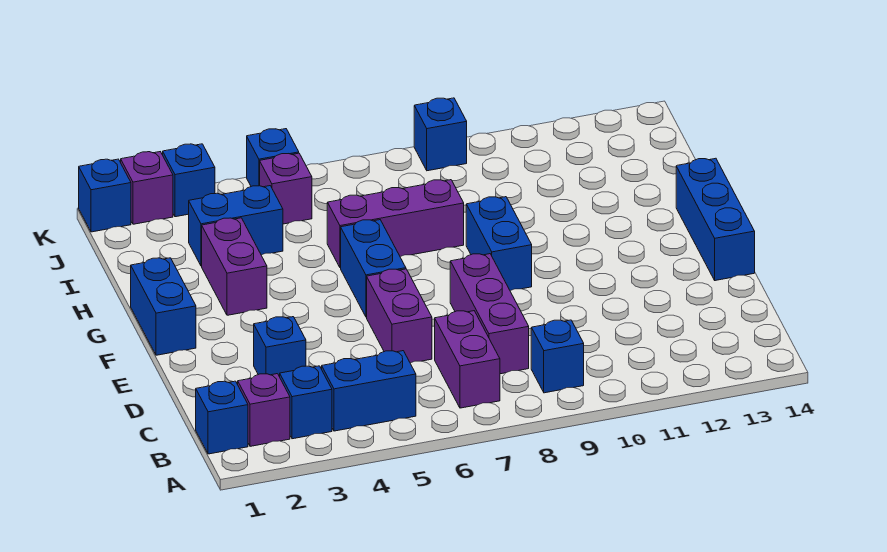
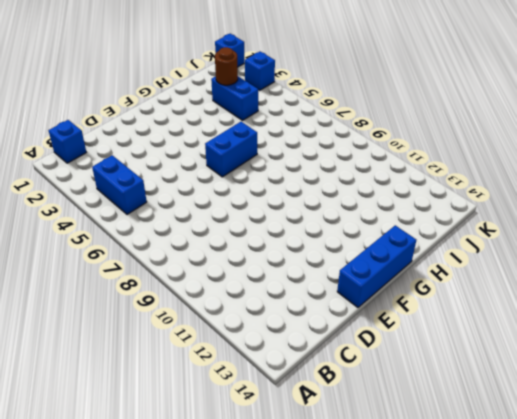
brown 1x1 round brick [215,47,238,85] -> none
none -> purple 1x1 brick [238,374,290,446]
none -> blue 1x1 brick [280,366,332,439]
none -> purple 1x2 brick [435,311,500,408]

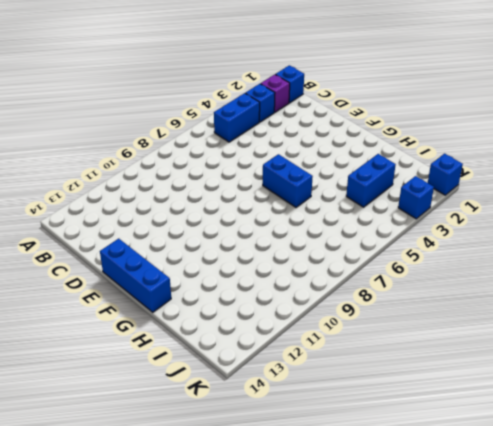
none -> purple 1x2 brick [435,311,500,408]
none -> blue 1x1 brick [531,320,584,393]
none -> purple 1x3 brick [450,254,529,374]

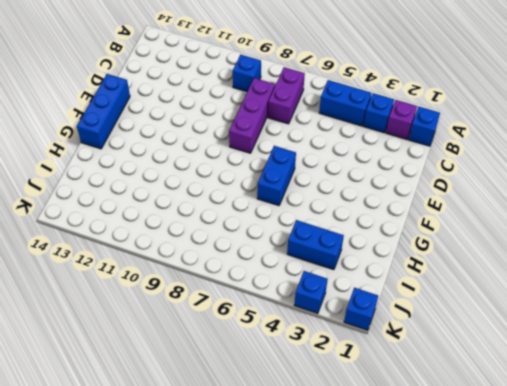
none -> blue 1x1 brick [254,317,306,377]
none -> purple 1x2 brick [367,269,432,363]
none -> blue 1x2 brick [131,258,196,355]

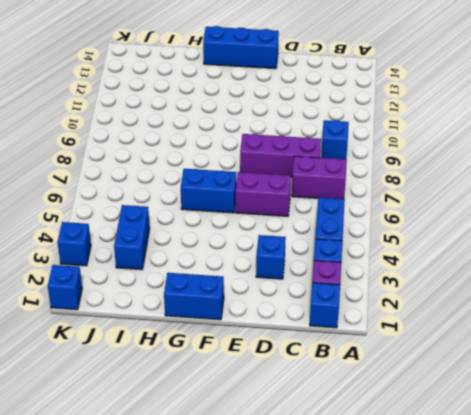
none -> blue 1x2 brick [466,197,532,291]
none -> purple 1x2 brick [202,218,267,315]
none -> purple 1x3 brick [327,180,464,268]

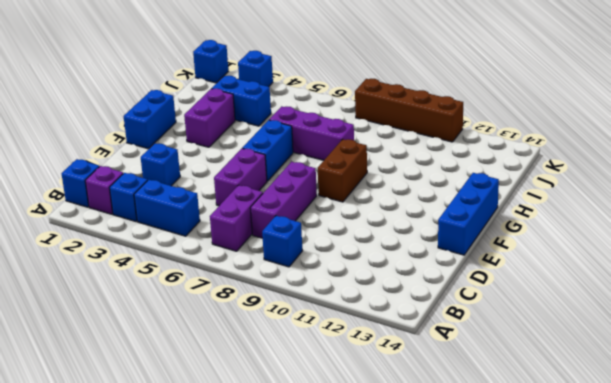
brown 1x2 brick [318,139,367,202] -> blue 1x2 brick [466,197,532,291]
brown 1x4 brick [355,79,463,142] -> blue 1x1 brick [414,98,467,171]
none -> purple 1x1 brick [260,153,312,224]
none -> purple 1x1 brick [121,152,173,224]
none -> blue 1x1 brick [247,129,299,186]

